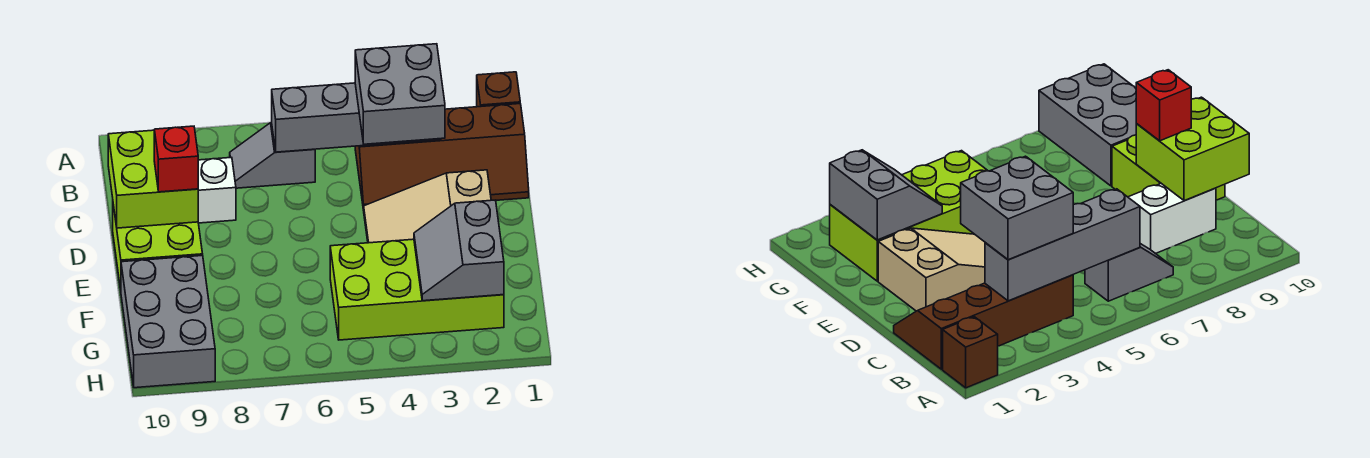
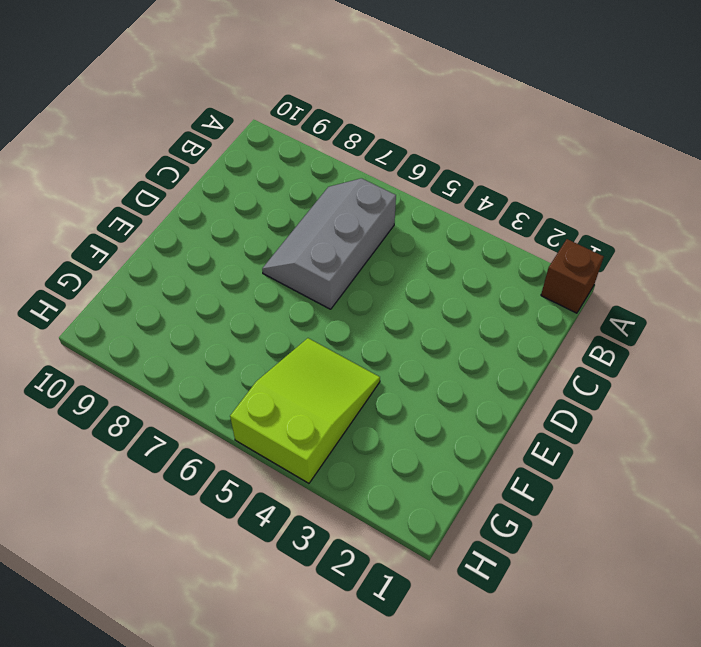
grey 2x3 slope [262,178,396,309] -> grey 1x2 slope [230,122,315,188]
lime 2x3 slope [230,338,380,483] -> lime 2x4 brick [330,239,504,340]
none -> brown 2x4 slope [355,104,529,210]
none -> white 1x2 brick [198,157,236,223]
none -> tan 2x3 slope [364,170,491,243]

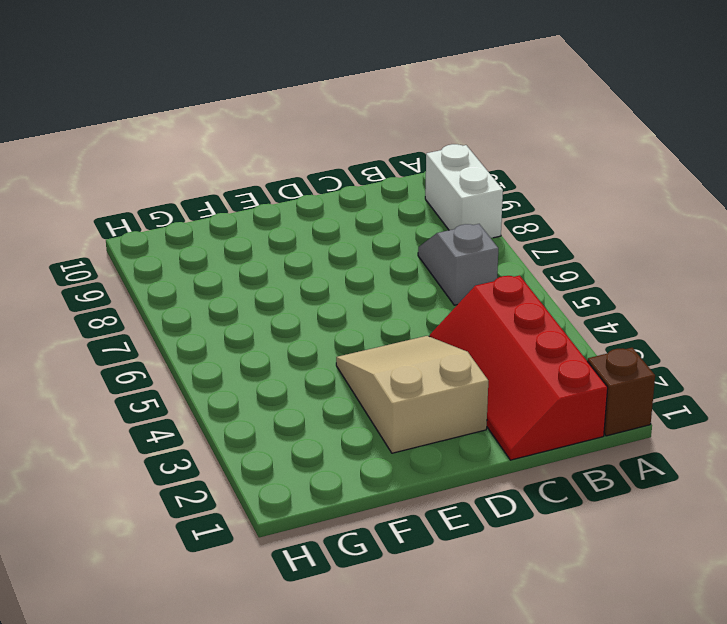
white 1x2 brick [425,144,503,238] -> white 1x2 brick moved to [198,157,236,223]
red 2x4 slope [429,275,608,460] -> brown 2x4 slope [355,104,529,210]
none -> lime 2x2 brick [113,205,203,290]
none -> lime 2x4 brick [330,239,504,340]
none -> grey 2x3 brick [121,255,215,388]

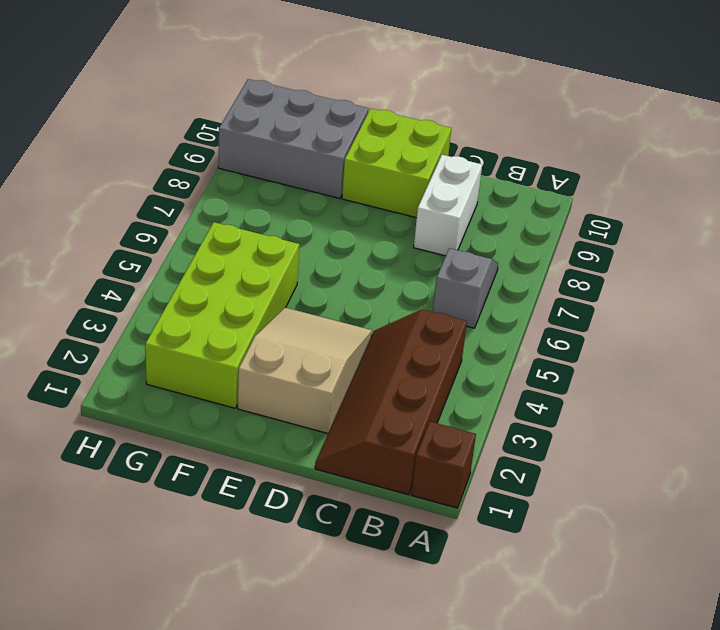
none -> grey 1x4 brick [272,83,441,152]
none -> lime 2x2 brick [108,130,198,228]
none -> grey 2x2 slope [414,200,504,301]

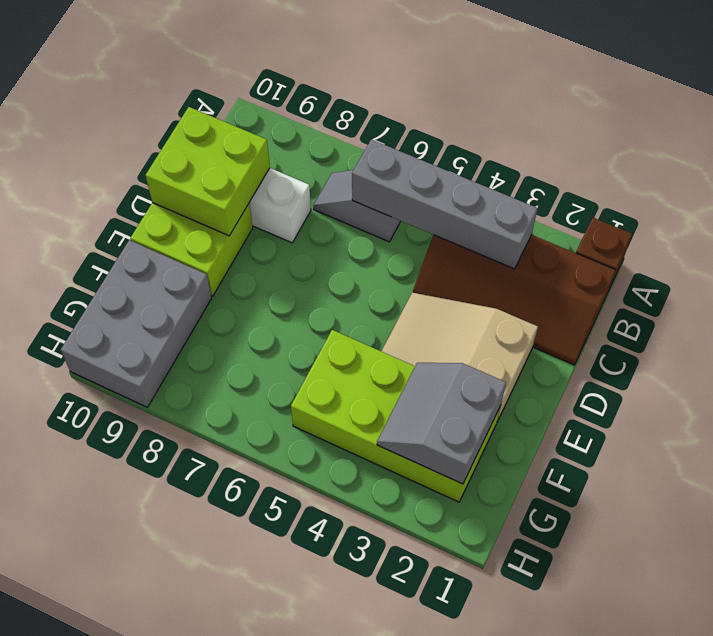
none -> grey 2x2 brick [355,44,445,144]
none -> red 1x1 brick [154,126,198,192]

